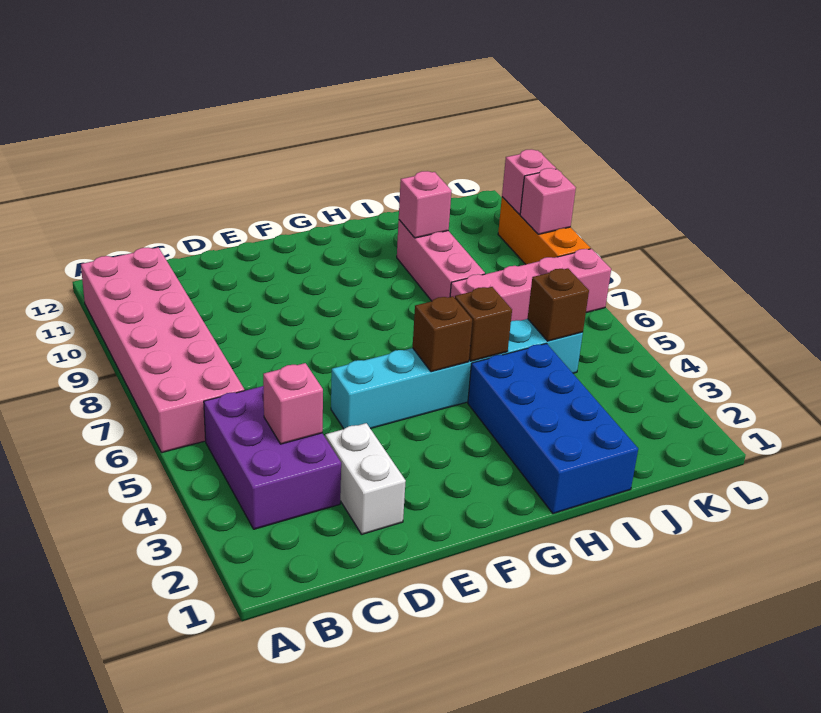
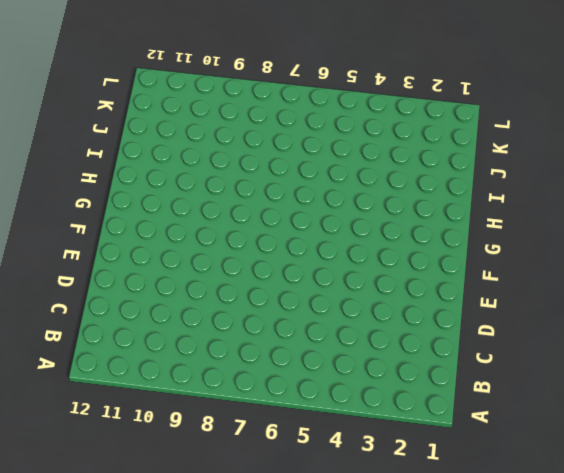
none -> pink 2x6 brick [81,247,245,453]
none -> purple 2x3 brick [204,386,341,529]
none -> white 1x2 brick [325,423,406,534]

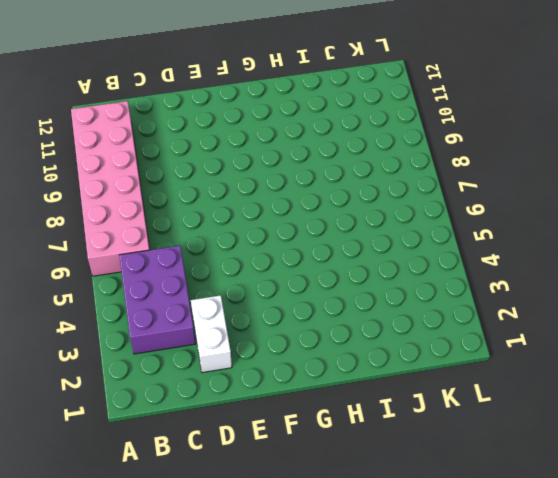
none -> cyan 1x6 brick [331,319,583,429]
none -> blue 2x4 brick [468,343,638,514]
none -> pink 1x4 brick [450,249,611,321]

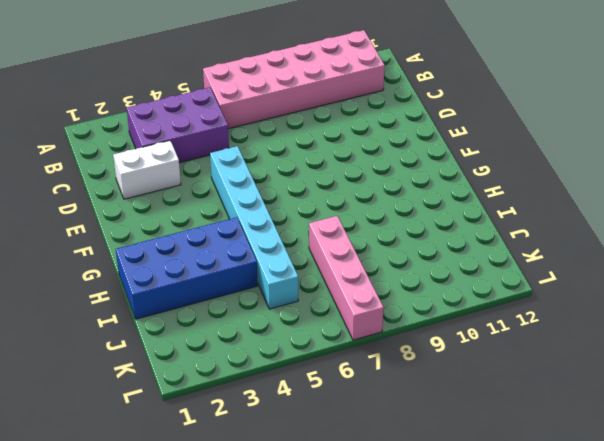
none -> pink 1x3 brick [397,220,485,301]
none -> orange 1x3 brick [498,197,590,264]
none -> pink 1x1 brick [263,363,323,444]

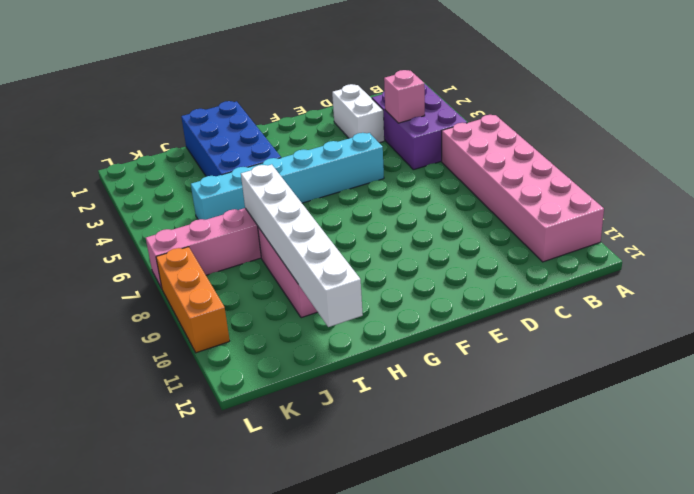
white 1x6 brick [241,165,363,327] -> pink 1x1 brick [399,171,451,238]
none -> brown 1x1 brick [413,296,472,372]
none -> brown 1x1 brick [455,287,512,361]
none -> brown 1x1 brick [528,268,589,341]

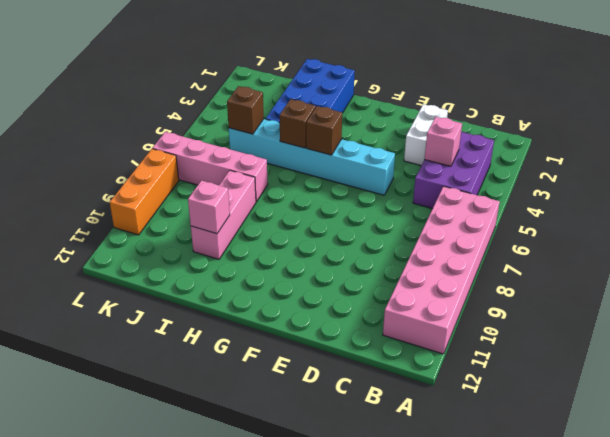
none -> pink 1x1 brick [520,168,576,234]
none -> pink 1x1 brick [502,149,556,214]

